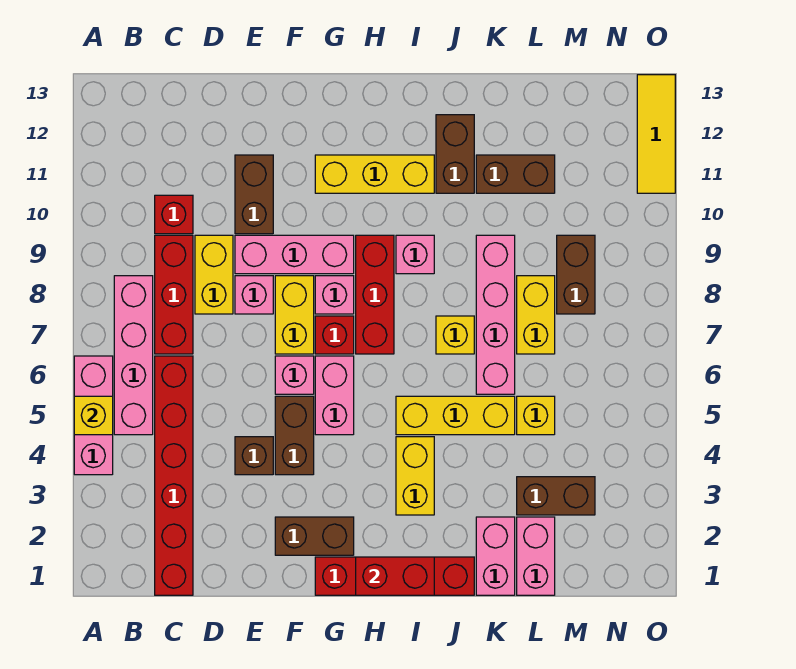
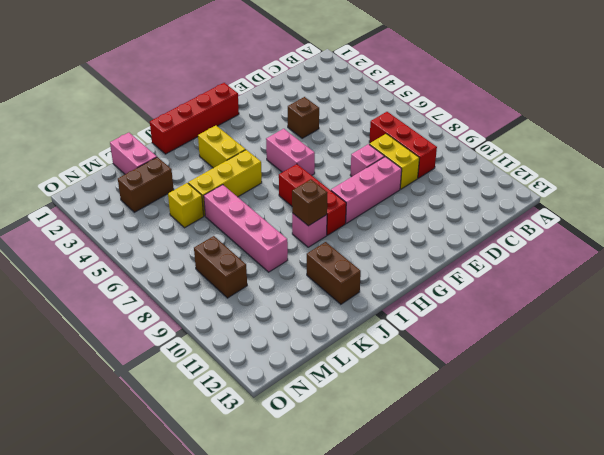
brown 1x1 brick [292,179,328,226] -> none
none -> pink 1x3 brick [74,356,113,475]
none -> pink 1x4 brick [114,276,153,435]
none -> red 1x6 brick [155,356,193,595]
none -> red 1x1 brick [155,195,193,234]

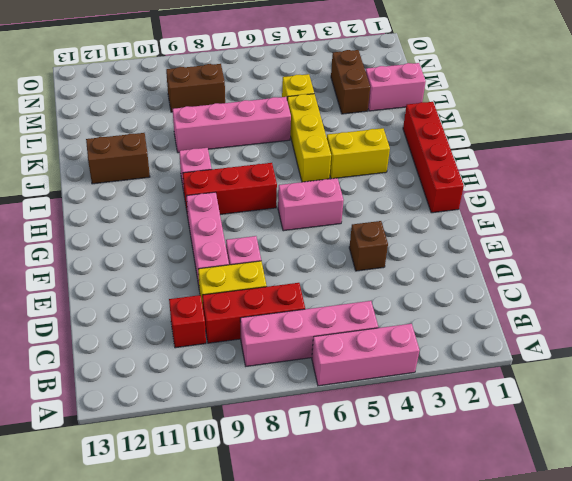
none -> red 1x6 brick [155,356,193,595]
none -> brown 1x2 brick [235,155,273,234]
none -> brown 1x2 brick [275,517,354,555]
none -> brown 1x2 brick [275,396,314,475]

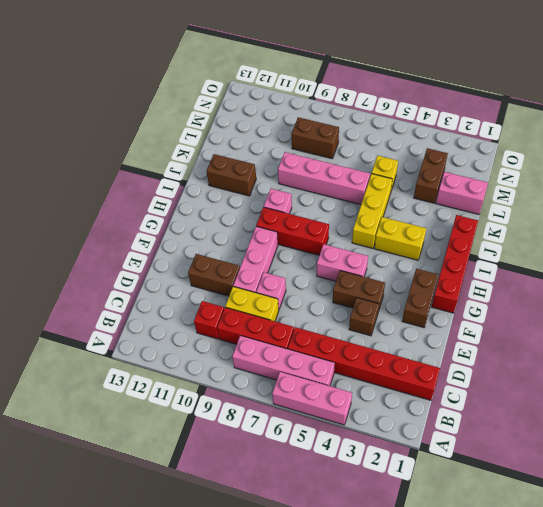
none -> pink 1x1 brick [275,356,314,394]
none -> yellow 1x2 brick [275,276,314,354]
none -> red 1x1 brick [315,316,354,354]
none -> pink 1x1 brick [315,276,354,314]

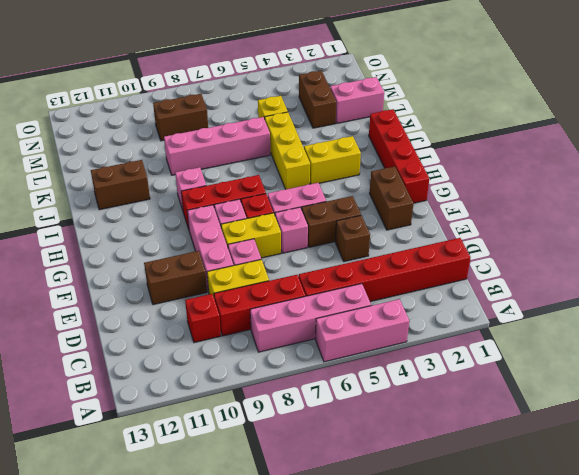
none -> yellow 1x3 brick [315,155,434,193]
none -> yellow 1x1 brick [436,316,474,354]
none -> pink 1x2 brick [476,517,515,595]
none -> brown 1x2 brick [476,155,555,193]

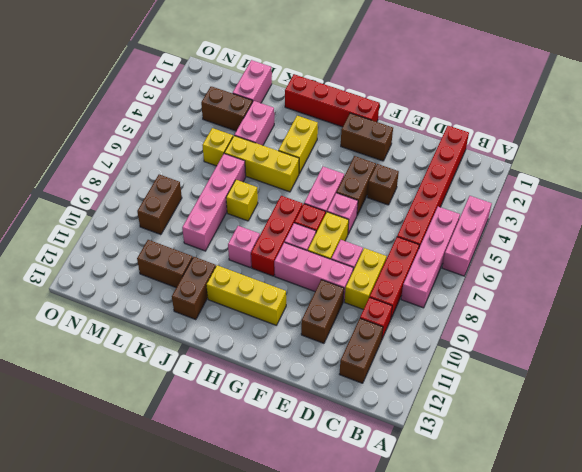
brown 1x2 brick [340,319,383,383] -> none
pink 1x2 brick [234,101,274,145] -> pink 1x2 brick moved to [476,517,515,595]
none -> yellow 1x2 brick [517,276,555,354]
none -> yellow 1x3 tile [637,75,675,193]
none -> yellow 1x1 brick [74,396,113,435]
none -> red 1x2 brick [356,557,434,595]

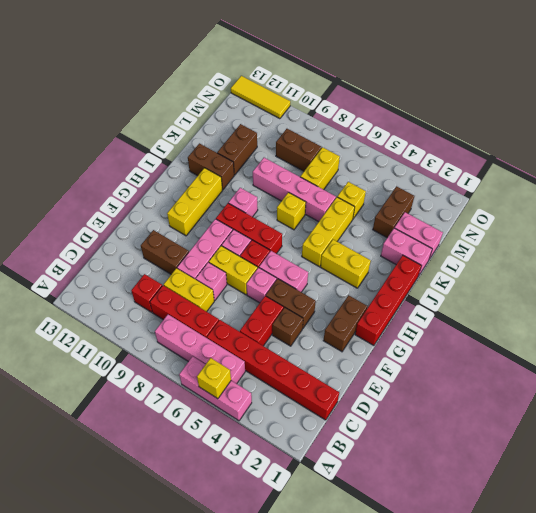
red 1x2 brick [240,296,284,346] -> red 1x2 brick moved to [356,557,434,595]
yellow 1x2 brick [300,147,340,190] -> yellow 1x2 brick turned to [517,276,555,354]

